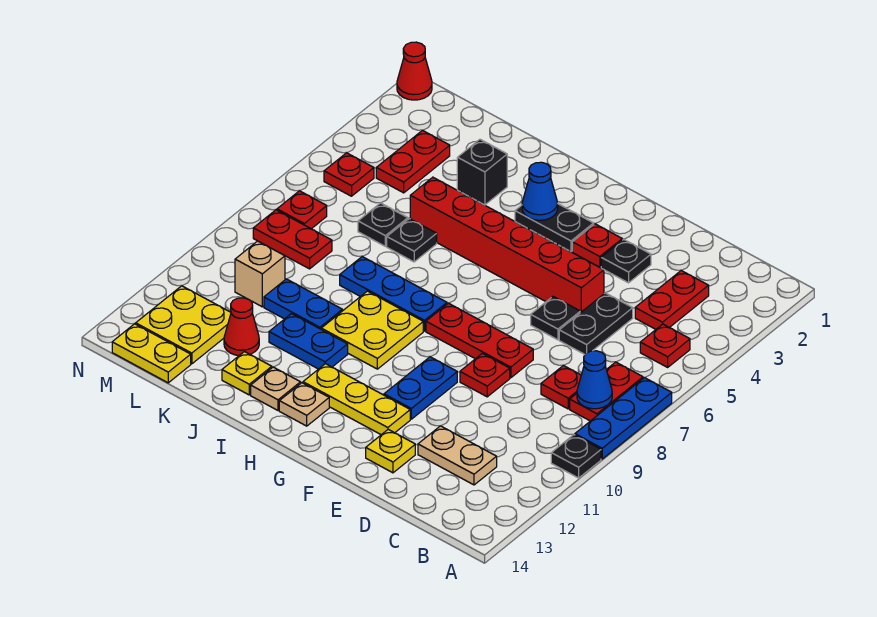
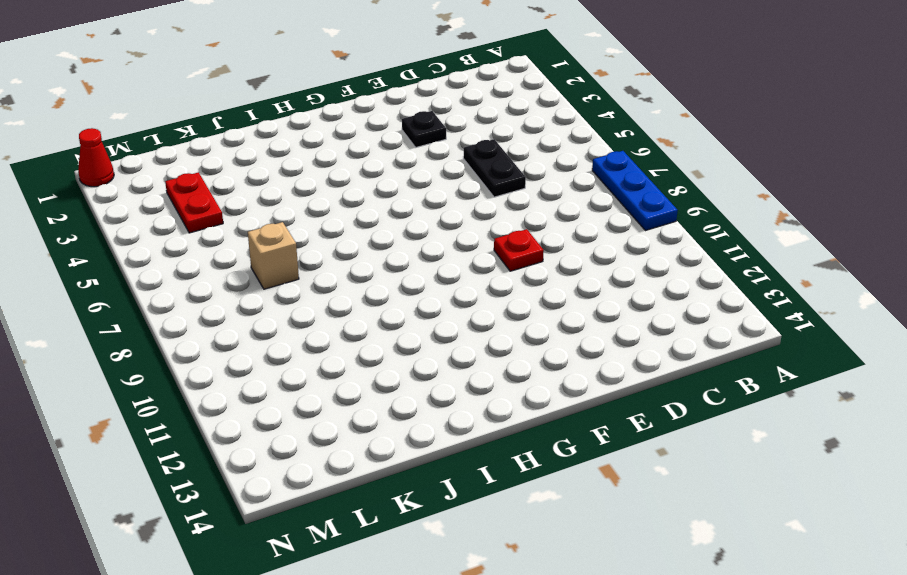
tan 1x1 brick [248,222,299,289] -> tan 1x1 brick moved to [235,241,285,307]
none -> black 1x1 plate [551,435,601,478]
none -> red 1x1 plate [640,324,690,367]
none -> red 1x2 plate [570,362,643,421]
none -> red 1x2 plate [635,271,709,329]

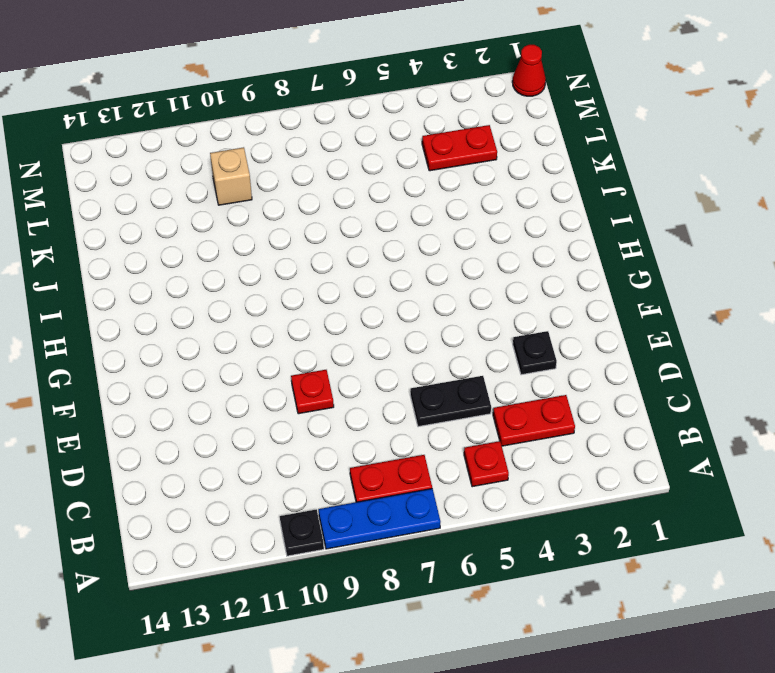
none -> red 1x1 plate [541,366,581,409]
none -> tan 1x2 plate [418,426,497,485]
none -> red 1x6 brick [410,177,604,313]
none -> black 1x1 plate [531,297,580,340]

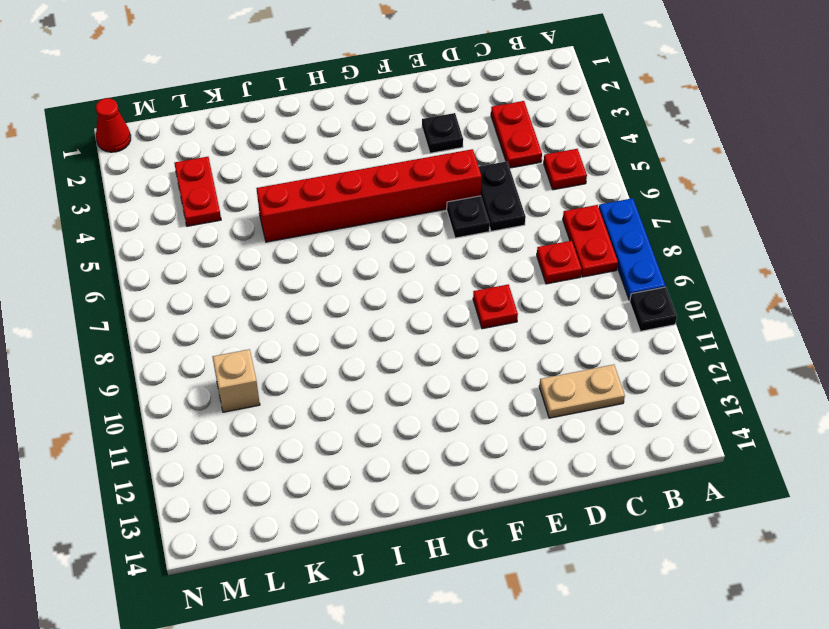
none -> red 1x3 plate [426,303,533,378]
none -> yellow 1x1 plate [366,429,415,473]
none -> red 1x1 plate [572,224,622,267]
none -> blue 1x2 plate [384,357,457,419]

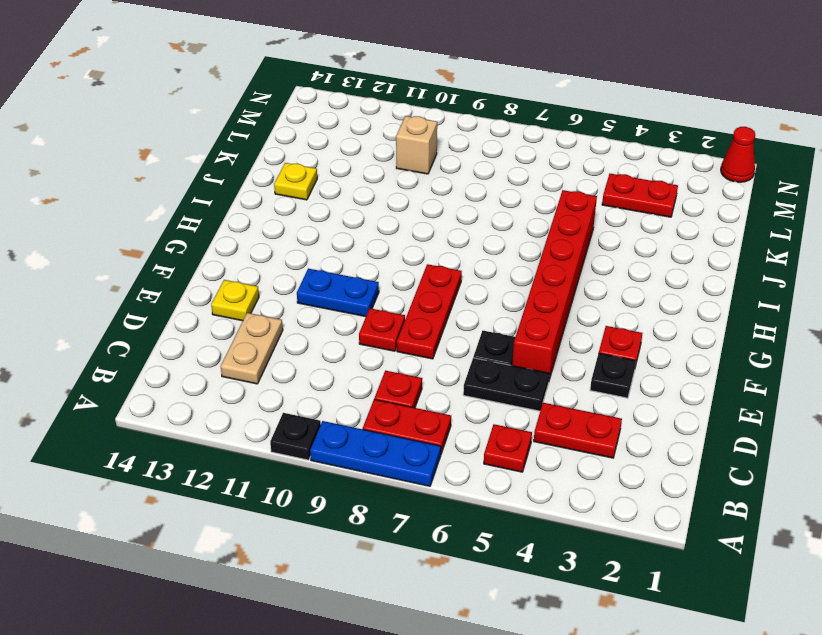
none -> yellow 1x3 plate [303,364,410,435]
none -> black 1x2 plate [515,204,594,252]
none -> blue 1x3 plate [340,257,447,331]
none -> yellow 2x2 plate [321,291,423,369]

